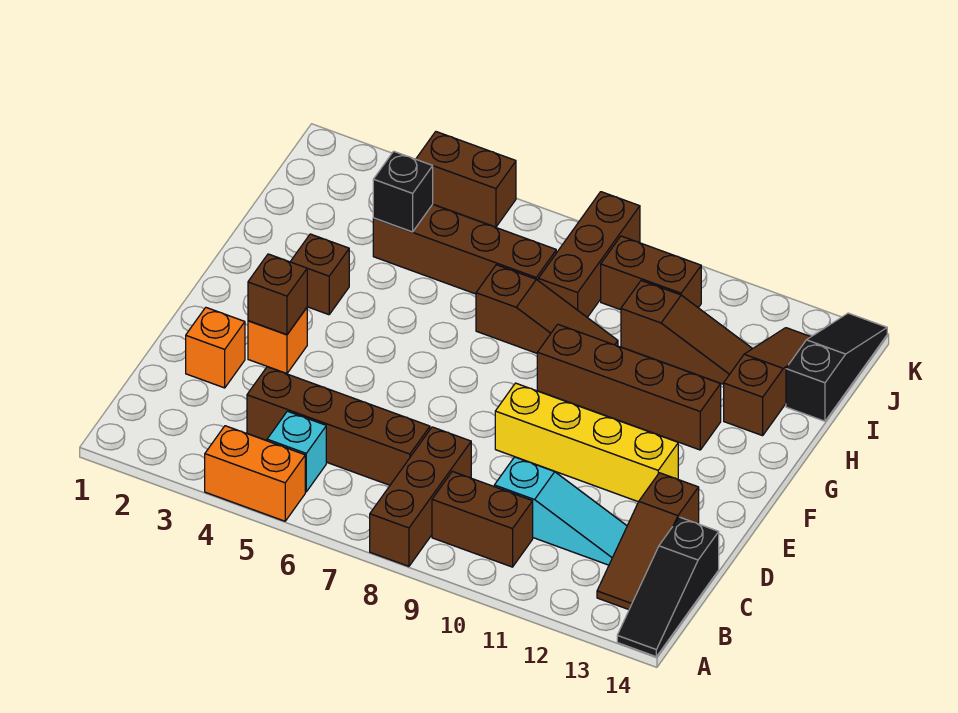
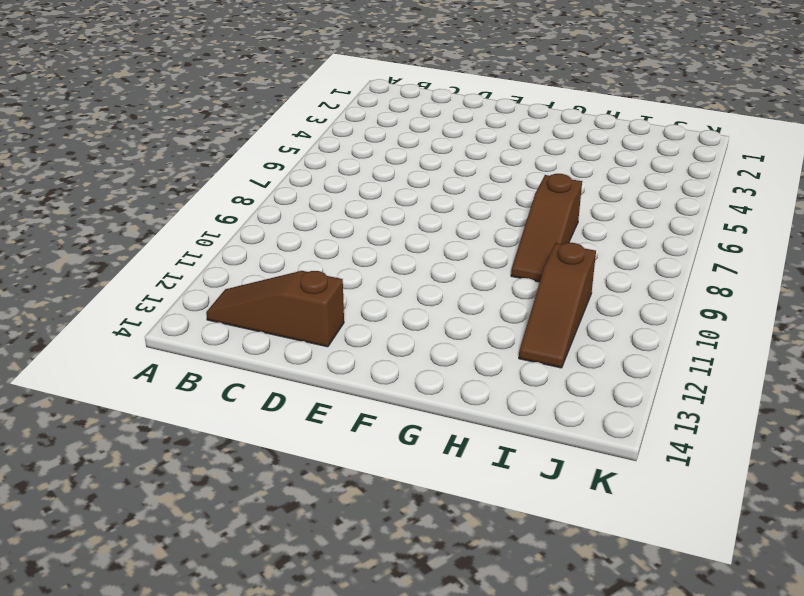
none -> orange 1x2 brick [205,426,305,521]
none -> brown 1x3 brick [370,427,471,566]
none -> black 1x3 slope [617,517,719,656]

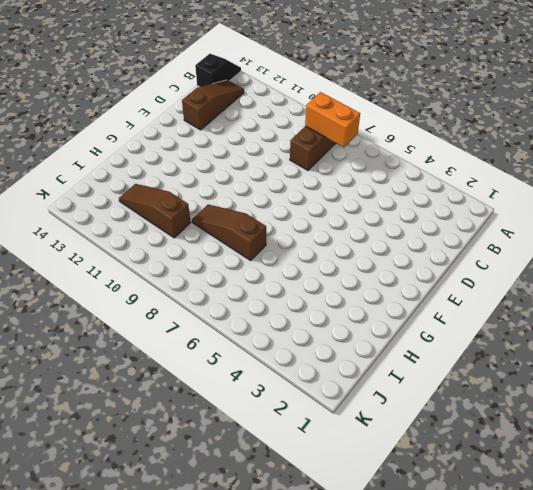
black 1x2 slope [195,54,241,87] -> black 1x3 slope [617,517,719,656]
orange 1x2 brick [305,92,360,147] -> orange 1x2 brick moved to [205,426,305,521]
none -> cyan 1x1 brick [267,411,326,492]
none -> brown 1x2 brick [432,471,533,567]
none -> brown 1x4 brick [247,367,430,485]

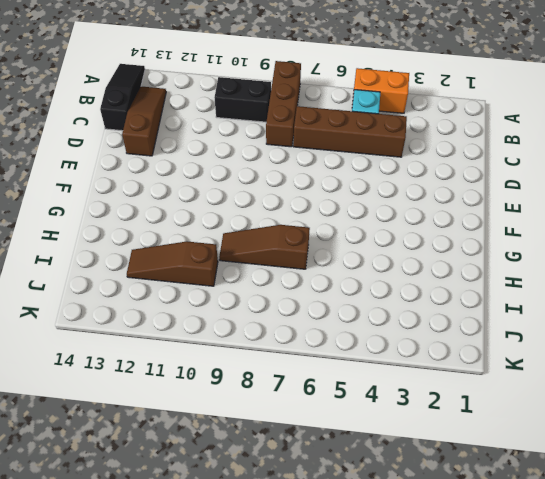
black 1x2 brick [215,77,271,122] -> brown 1x2 brick [432,471,533,567]
none -> cyan 1x3 slope [494,457,627,565]
none -> orange 1x1 brick [186,308,245,388]
none -> orange 1x1 brick [248,308,307,374]

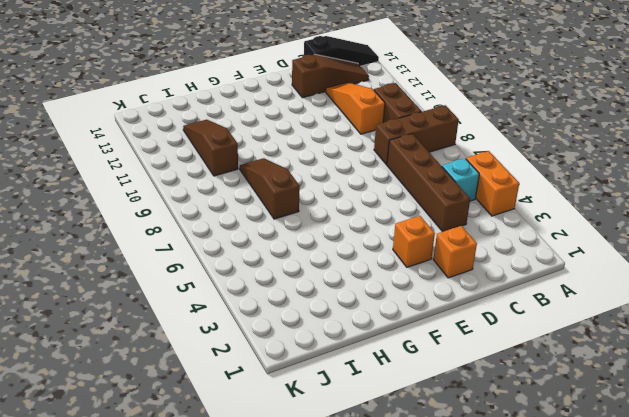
orange 1x3 slope [326,82,385,134] -> cyan 1x3 slope [494,457,627,565]
none -> yellow 1x4 brick [495,383,678,502]
none -> brown 1x1 brick [290,234,349,315]
none -> brown 1x4 brick [537,324,721,450]

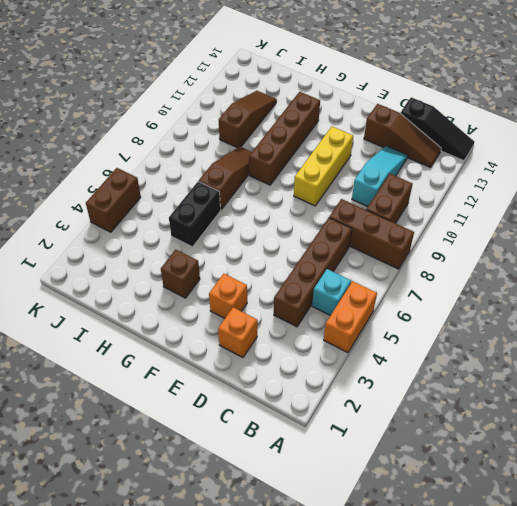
yellow 1x3 brick [294,127,353,206] -> yellow 1x4 brick [495,383,678,502]
black 1x2 brick [169,182,221,247] -> none
none -> brown 1x3 slope [724,328,810,436]
none -> brown 1x4 brick [373,205,556,294]
none -> brown 1x3 brick [538,192,640,317]

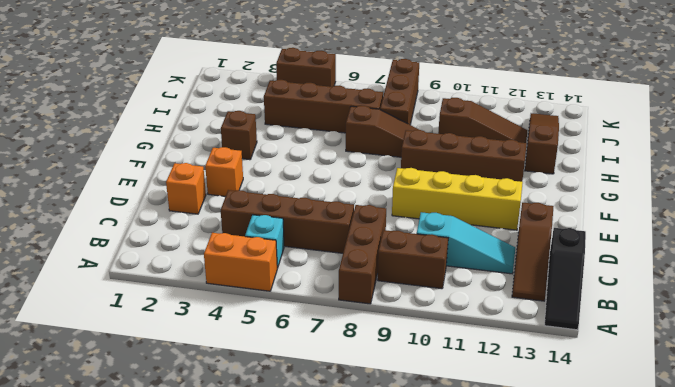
none -> black 1x3 slope [786,313,887,421]
none -> brown 1x2 brick [601,236,701,310]
none -> brown 1x1 brick [248,254,307,335]

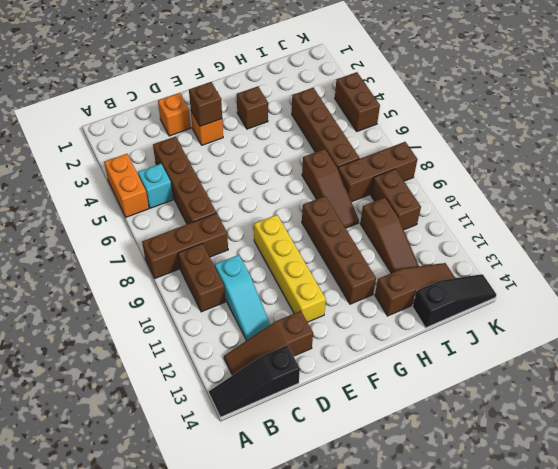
none -> black 1x1 brick [373,151,433,232]

